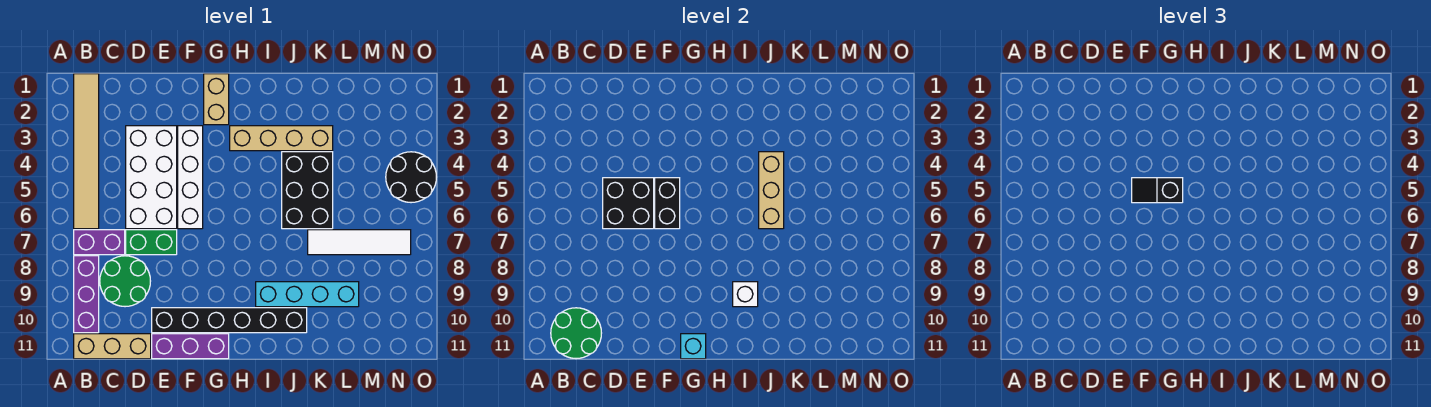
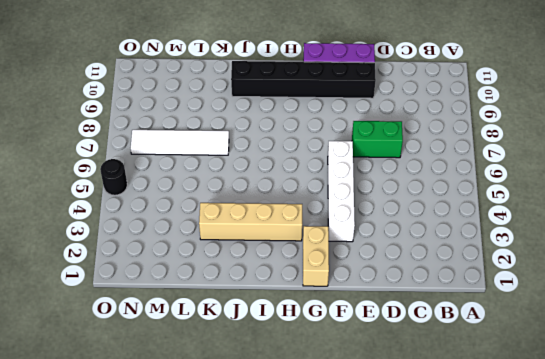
black 1x1 round brick [100,159,127,195] -> black 2x2 round brick [386,152,436,203]
none -> tan 1x6 tile [74,74,99,229]
none -> purple 1x2 brick [74,230,125,255]
none -> purple 1x3 brick [74,256,99,333]

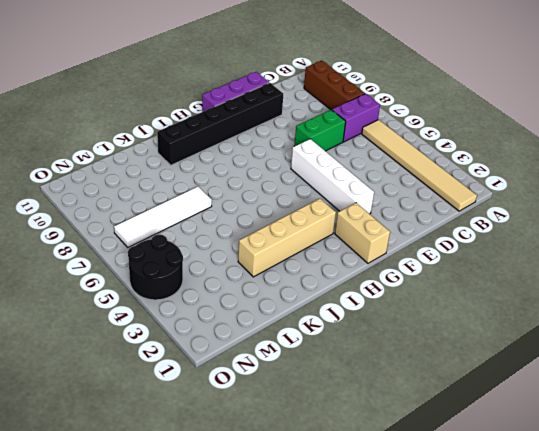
brown 1x3 brick [304,61,365,110] -> purple 1x3 brick [74,256,99,333]
none -> tan 1x3 brick [74,334,151,359]
none -> green 2x2 round brick [100,256,150,307]
none -> white 2x4 brick [126,126,177,229]

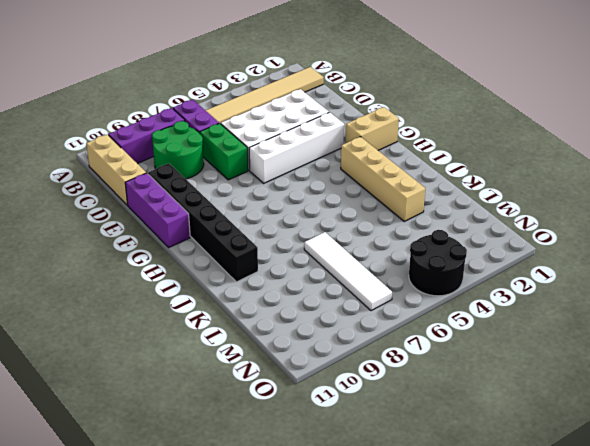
none -> cyan 1x4 brick [256,282,359,307]
none -> black 2x3 brick [282,152,333,229]
none -> green 2x2 round brick [551,308,601,359]

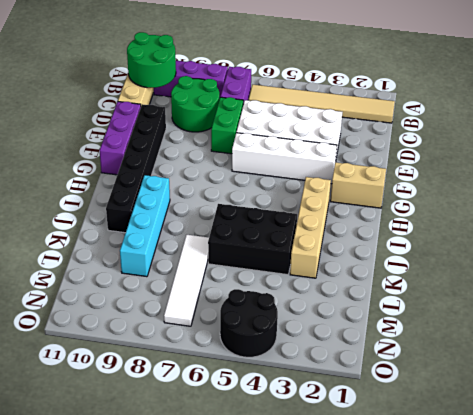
none -> black 2x2 brick [603,178,654,229]
none -> black 1x2 brick [655,178,680,229]
none -> cyan 1x1 brick [681,334,706,359]

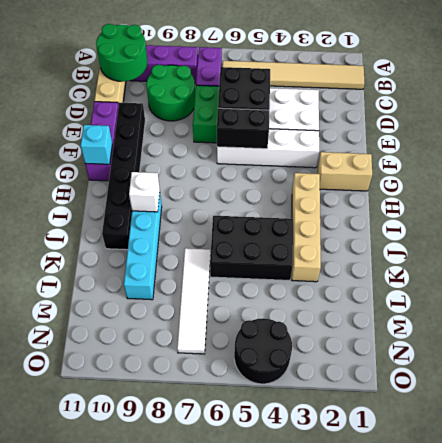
none -> tan 1x3 brick [759,152,784,229]
none -> black 1x2 slope [1132,178,1183,203]

